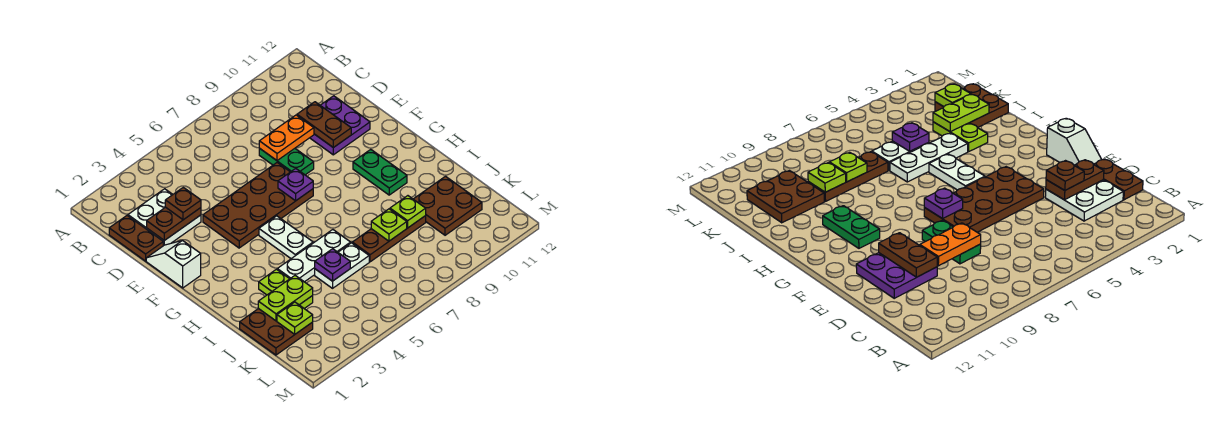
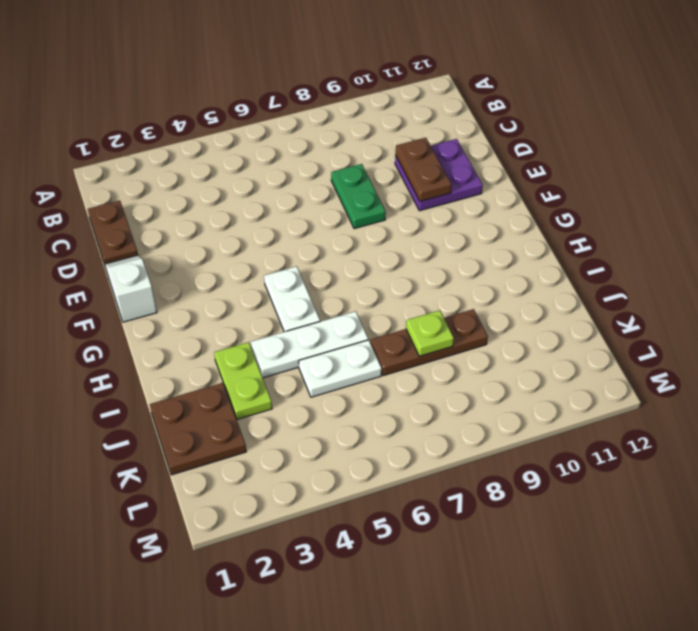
none -> white 2x2 plate [128,189,201,246]
none -> brown 2x4 plate [203,163,313,248]
none -> green 1x2 plate [353,149,407,195]

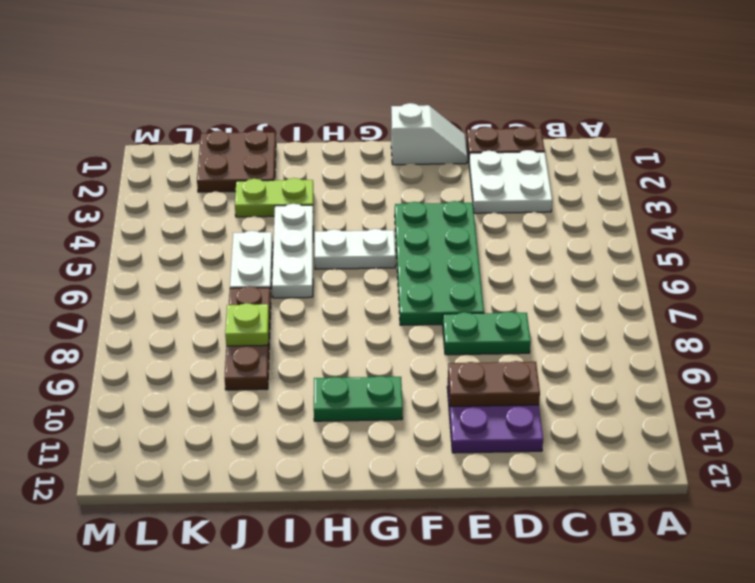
green 2x4 plate [395,201,484,325] -> brown 2x4 plate [203,163,313,248]
none -> brown 2x2 plate [414,176,482,235]
none -> brown 1x2 plate [147,207,201,240]
none -> orange 1x2 plate [259,115,314,161]

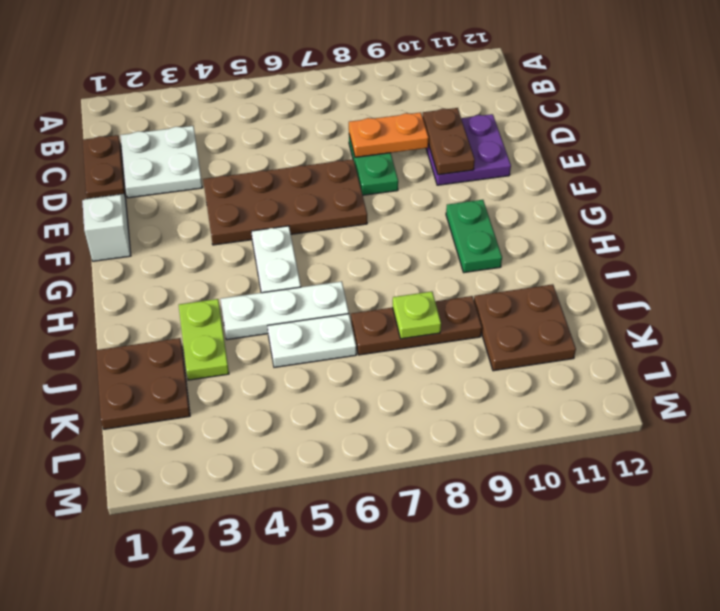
none -> brown 1x2 plate [147,207,201,240]
none -> purple 1x1 plate [278,169,313,201]
none -> lime 1x2 plate [258,276,313,321]

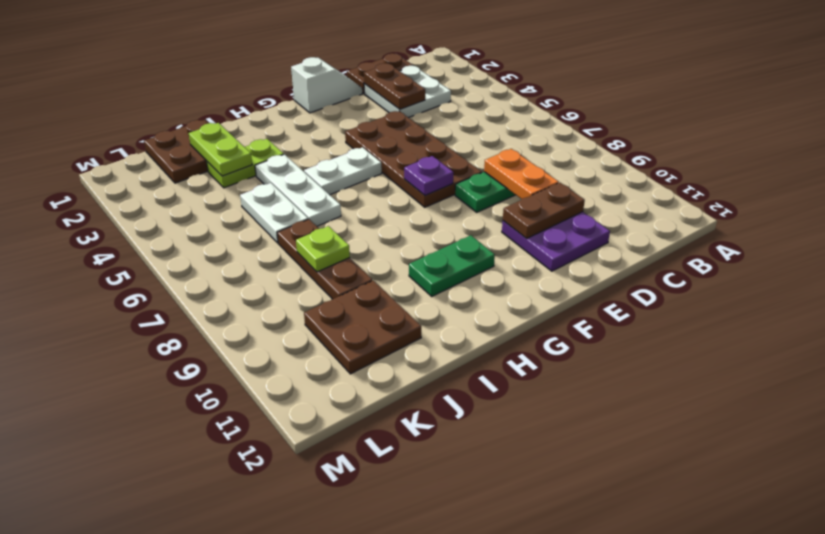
none -> purple 1x1 plate [315,249,350,281]
none -> lime 1x1 plate [390,196,426,228]
none -> lime 1x1 plate [277,302,313,334]

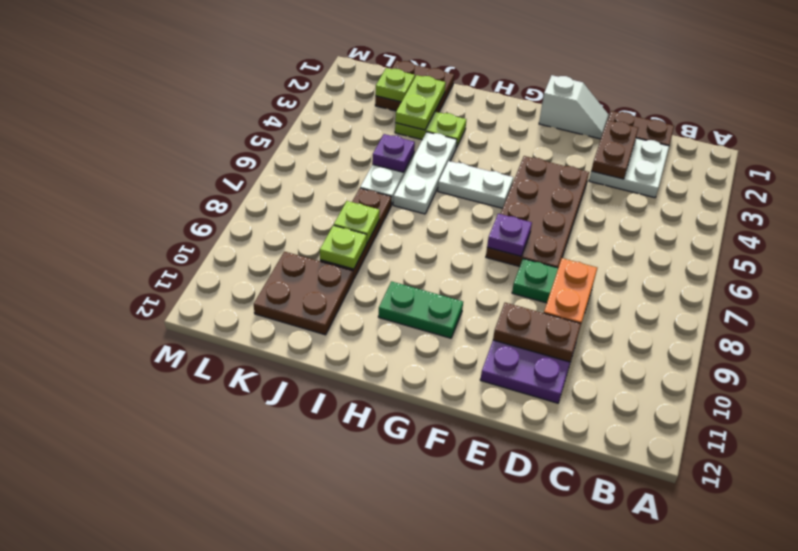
none -> brown 1x1 plate [165,187,201,220]

